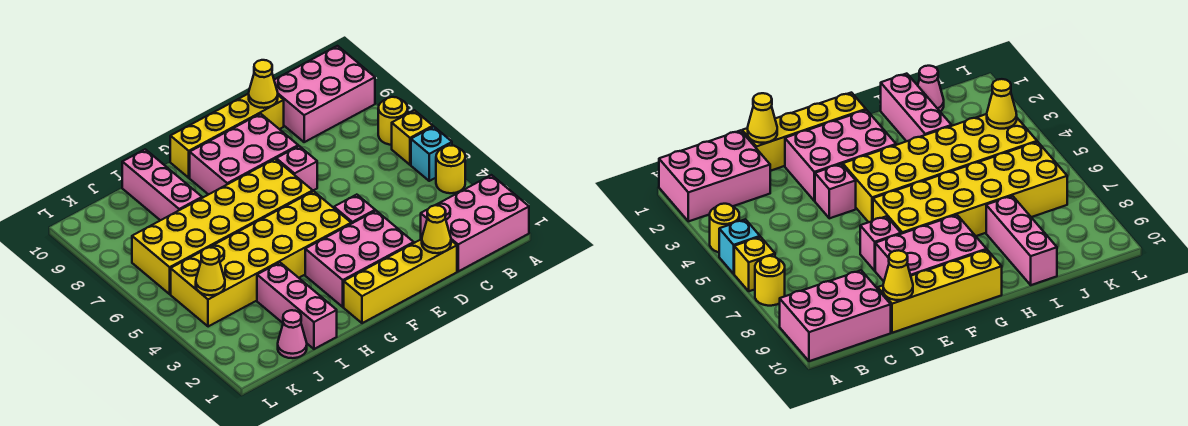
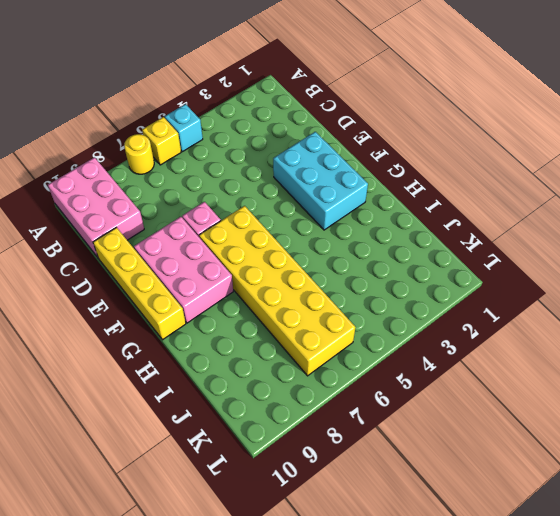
cyan 2x3 brick [273,132,368,230] -> pink 2x3 brick [305,211,414,307]
none -> pink 2x3 brick [421,175,529,271]
none -> yellow 1x1 round brick [436,145,465,193]
none -> yellow 1x4 brick [344,239,457,323]

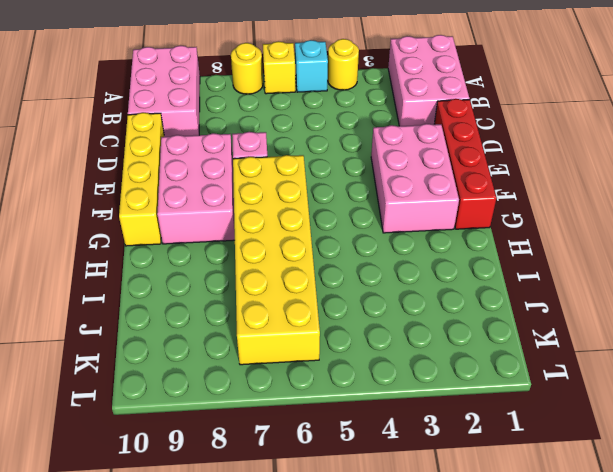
red 1x4 brick [434,99,496,229] -> yellow 1x4 brick [344,239,457,323]
none -> pink 1x1 brick [334,195,375,224]
none -> yellow 2x6 brick [171,191,351,327]
none -> pink 1x3 brick [257,262,337,349]

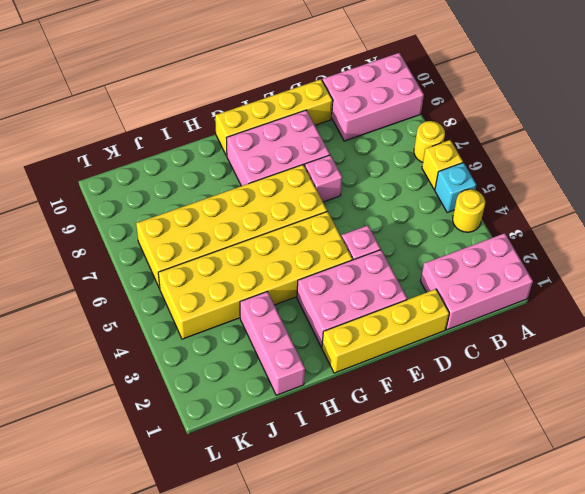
none -> pink 1x3 brick [122,149,202,220]
none -> pink 1x1 cone [278,310,307,358]
none -> yellow 1x1 cone [422,205,451,253]

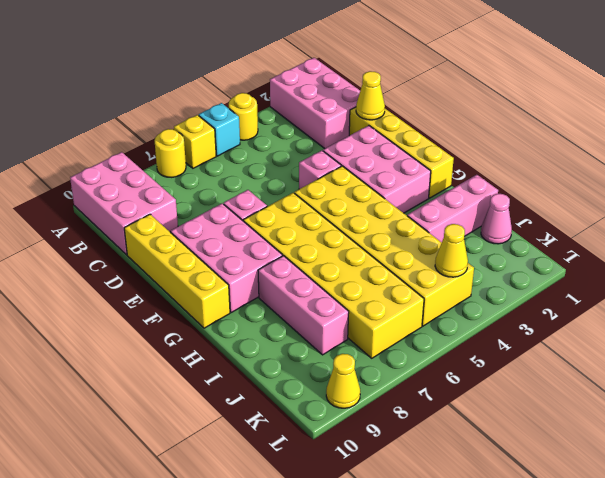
pink 1x3 brick [258,256,349,355] -> pink 1x3 brick turned to [122,149,202,220]
yellow 1x1 cone [326,354,360,408] -> yellow 1x1 cone moved to [249,60,278,108]

